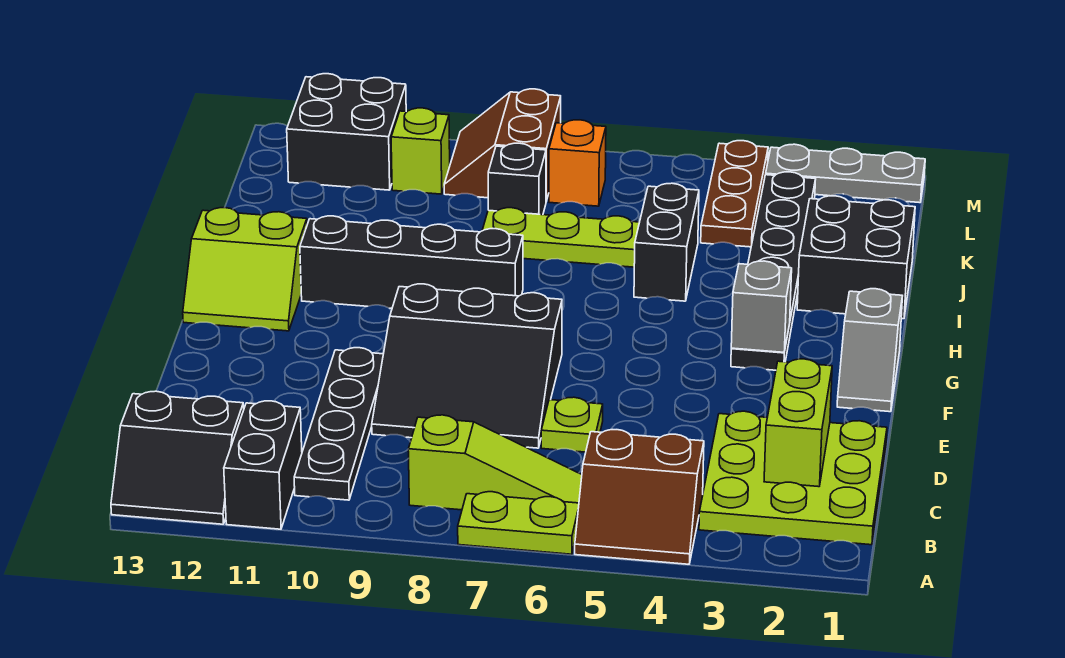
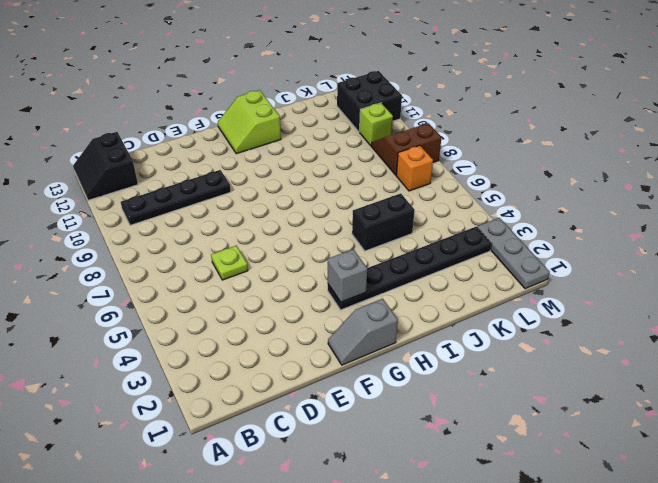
none -> brown 2x2 slope [575,430,704,564]
none -> lime 1x2 plate [458,492,579,554]
none -> black 1x2 brick [224,401,302,529]

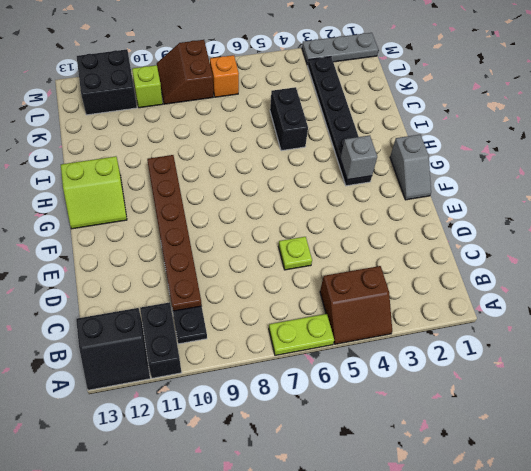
brown 1x6 plate [147,155,202,311] -> none
none -> lime 3x3 plate [699,411,887,545]
none -> lime 1x3 slope [408,415,582,510]
none -> black 3x3 slope [372,284,562,448]

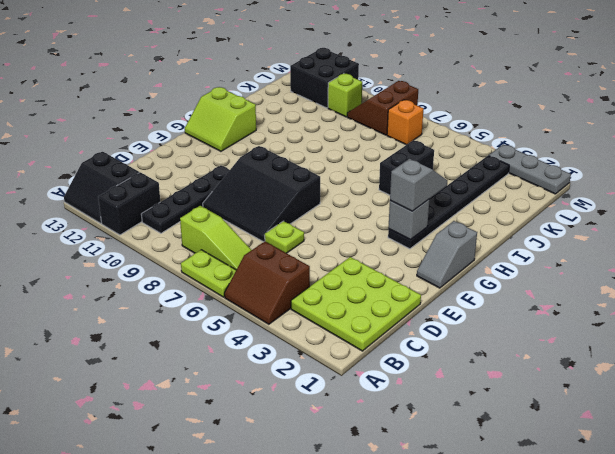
grey 1x2 slope [390,159,447,211] -> none
none -> black 1x4 brick [300,216,523,308]
none -> black 2x2 brick [797,196,915,319]
none -> lime 1x3 plate [482,208,640,267]

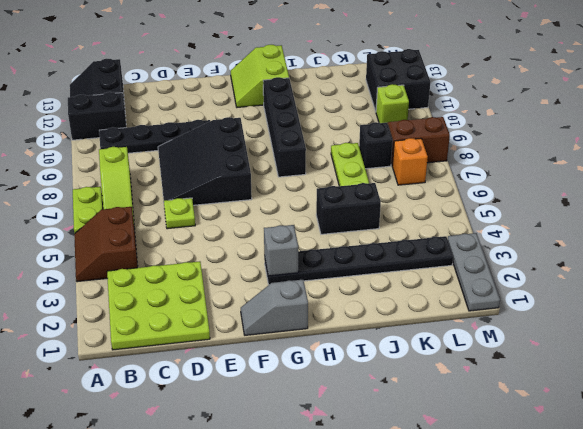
none -> black 2x2 brick [797,196,915,319]
none -> brown 1x3 plate [701,141,768,247]
none -> lime 1x2 brick [764,359,832,487]

